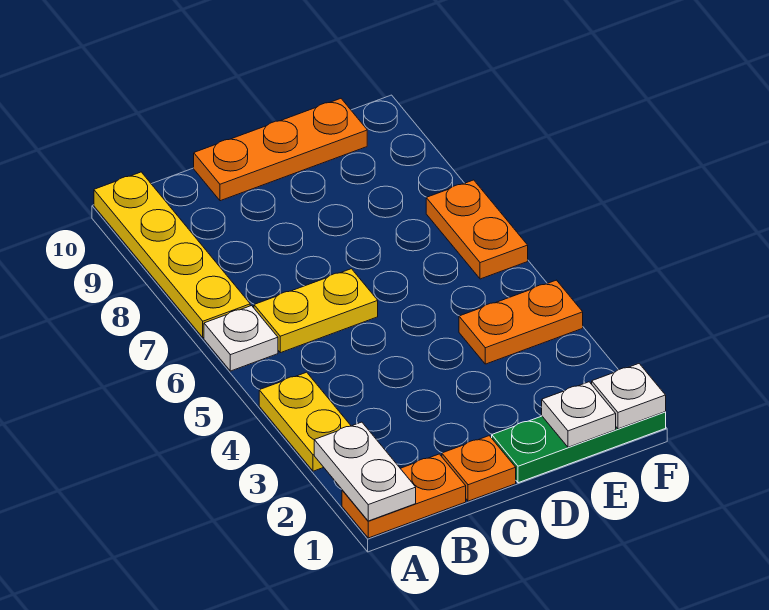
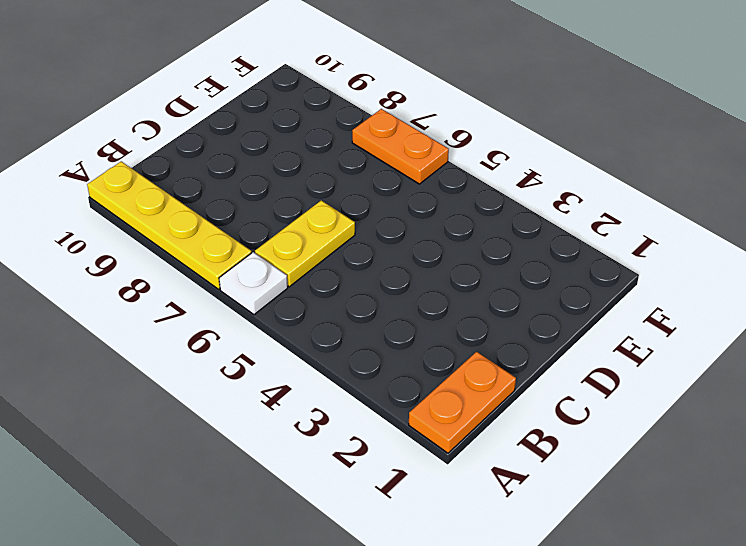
none -> yellow 1x2 plate [259,372,351,471]
none -> orange 1x1 plate [442,436,516,501]
none -> orange 1x3 plate [194,99,367,201]

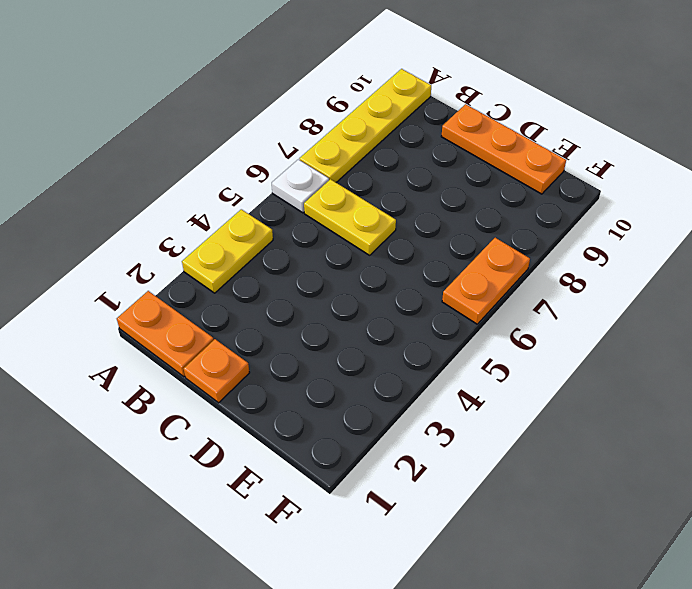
none -> green 1x3 plate [492,412,666,483]
none -> orange 1x2 plate [459,280,583,364]
none -> white 1x2 plate [314,422,416,521]

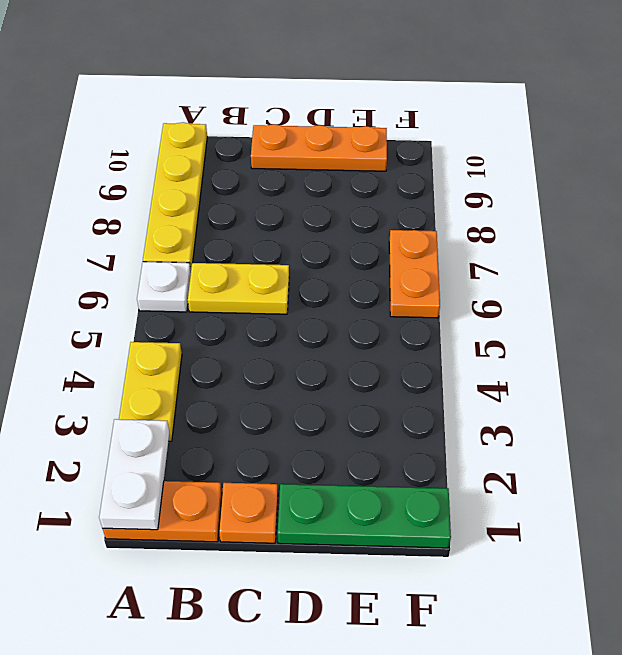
none -> orange 1x2 plate [459,280,583,364]
none -> white 1x1 plate [542,382,616,447]
none -> white 1x1 plate [592,364,666,429]

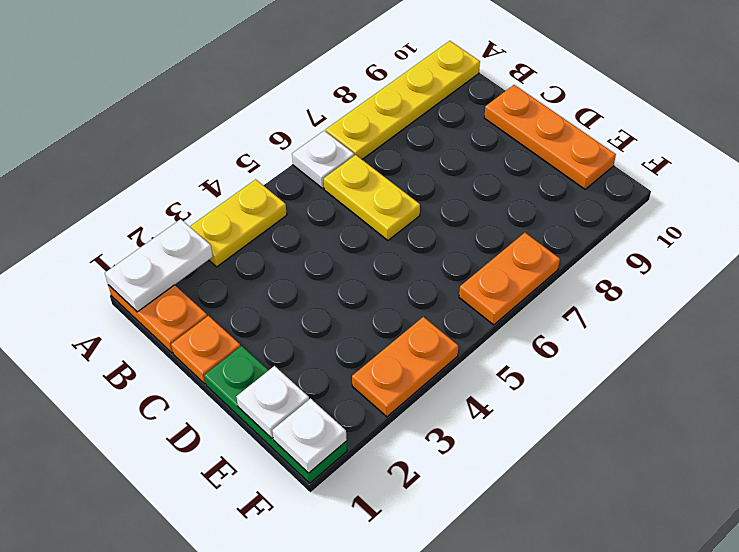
orange 1x2 plate [352,317,458,417] -> orange 1x2 plate turned to [459,280,583,364]

